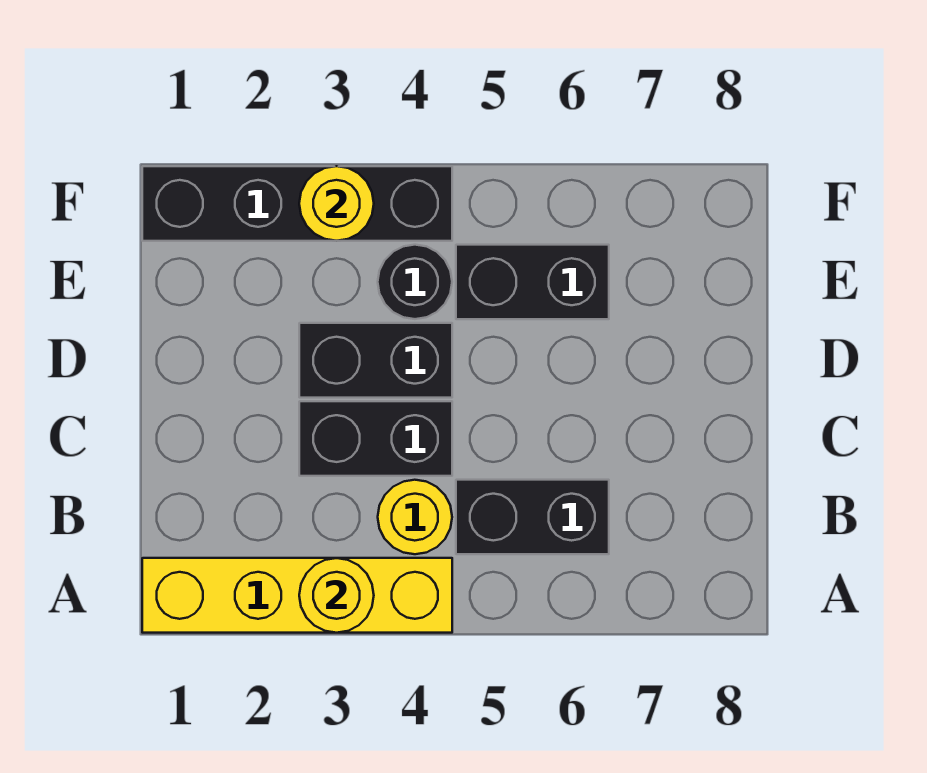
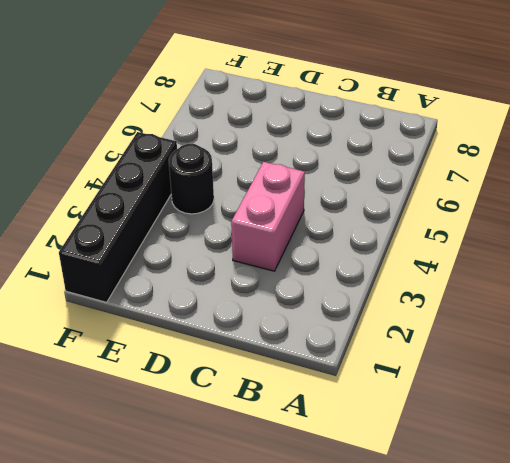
pink 1x2 brick [231,162,305,271] -> black 1x2 brick [299,401,452,476]
none -> yellow 1x4 brick [142,558,452,633]
none -> yellow 1x1 round brick [378,480,452,554]

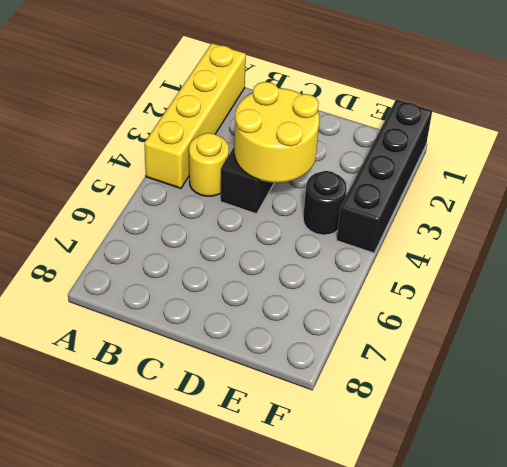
yellow 2x2 round brick [234,82,319,183] -> none
none -> black 1x2 brick [456,480,609,554]
none -> black 1x2 brick [299,323,452,398]

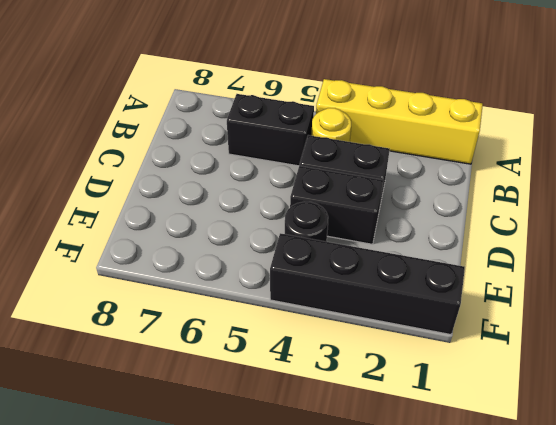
none -> black 1x2 brick [456,245,609,319]
none -> yellow 1x1 round brick [299,558,374,633]

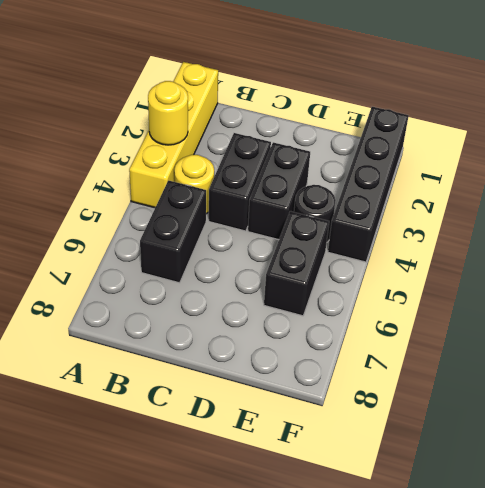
none -> yellow 1x1 round brick [299,166,374,241]

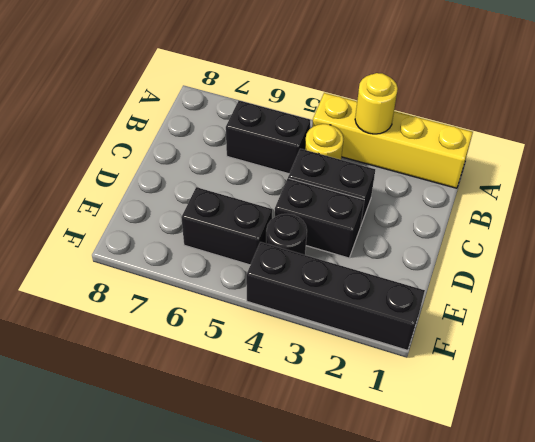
none -> yellow 1x1 round brick [299,166,374,241]

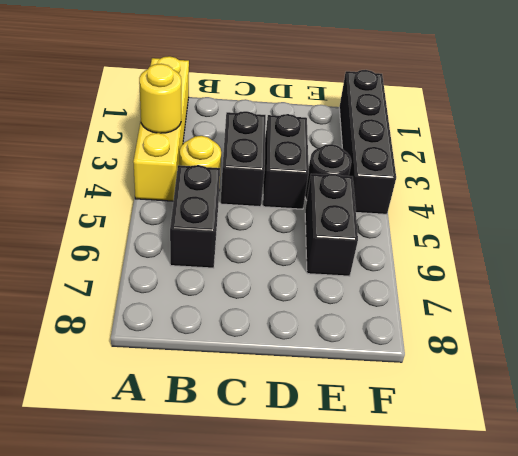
none -> yellow 1x1 round brick [299,166,374,241]

